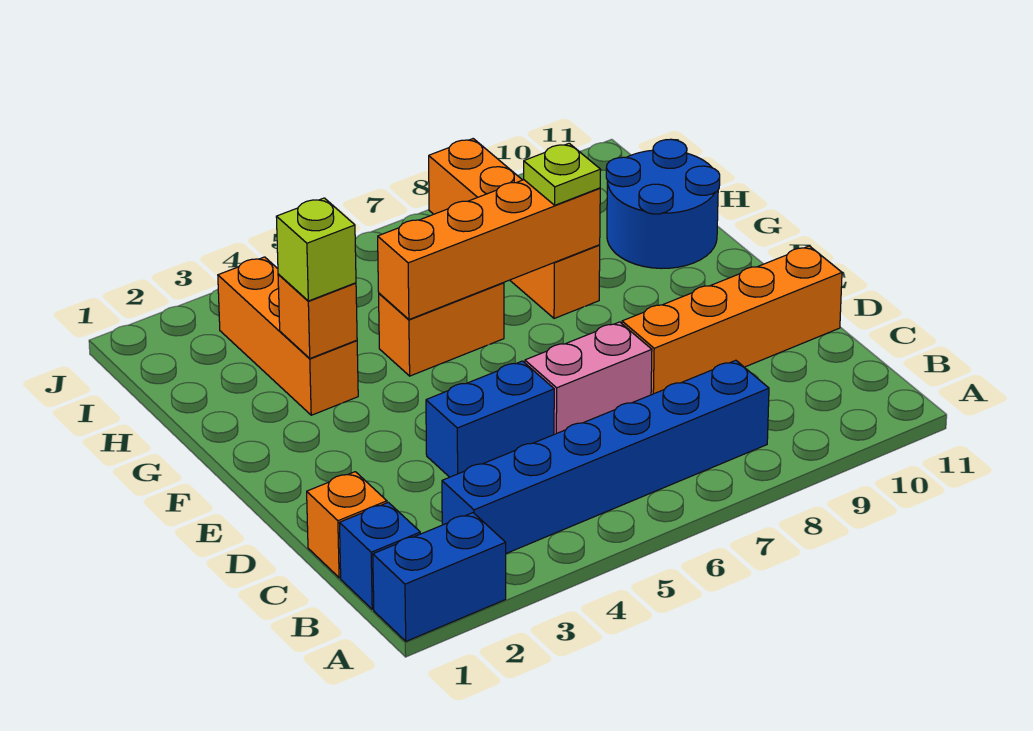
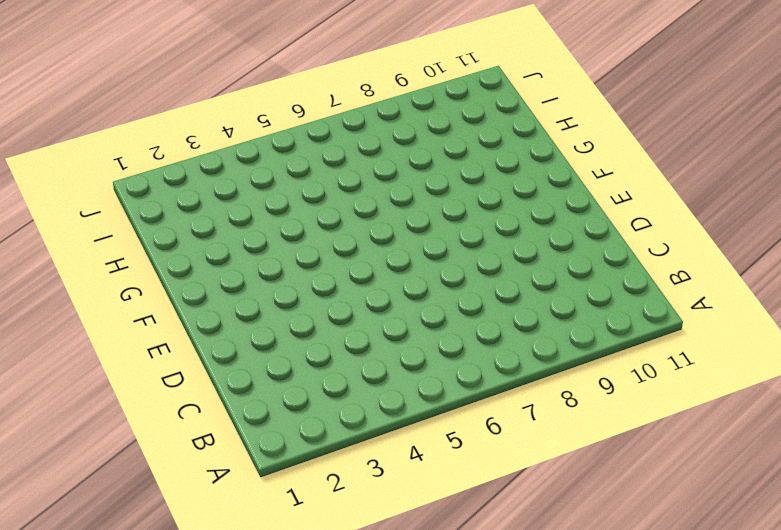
none -> blue 1x2 brick [373,513,506,641]
none -> blue 1x1 brick [340,502,420,609]
none -> blue 1x6 brick [442,360,769,553]

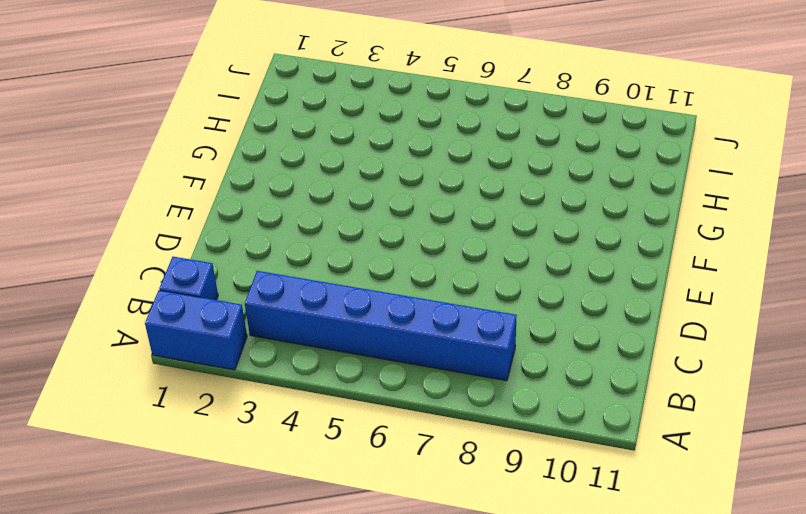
none -> orange 1x1 brick [307,472,387,578]
none -> blue 1x2 brick [426,361,554,477]
none -> pink 1x2 brick [525,322,652,434]

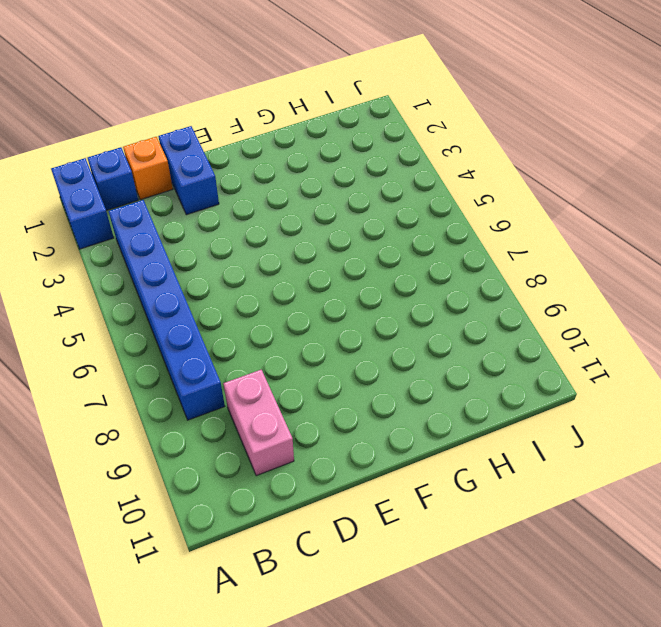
pink 1x2 brick [223,370,294,476] -> pink 1x2 brick moved to [525,322,652,434]
blue 1x2 brick [158,126,219,215] -> blue 1x2 brick moved to [426,361,554,477]
none -> orange 1x4 brick [622,246,842,395]
none -> orange 1x3 brick [218,257,358,415]
none -> orange 1x2 brick [379,283,504,376]

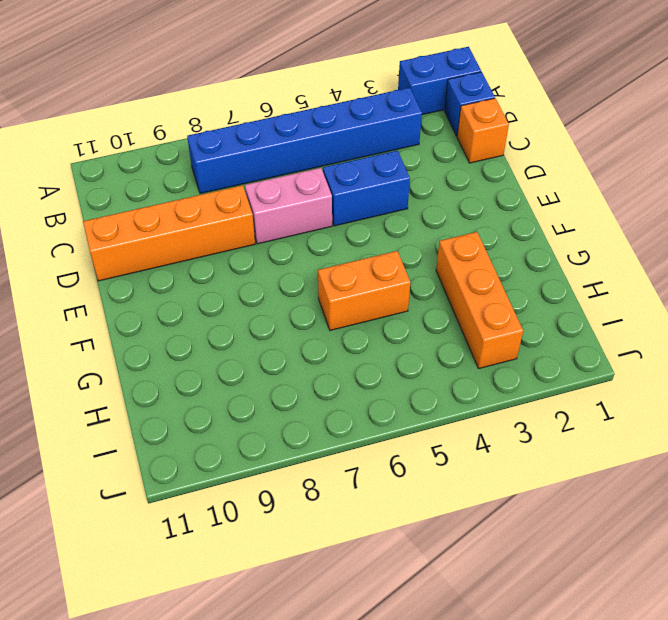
none -> orange 1x4 brick [429,139,600,319]
none -> blue 2x2 round brick [606,139,720,269]
none -> orange 1x1 brick [278,274,357,358]

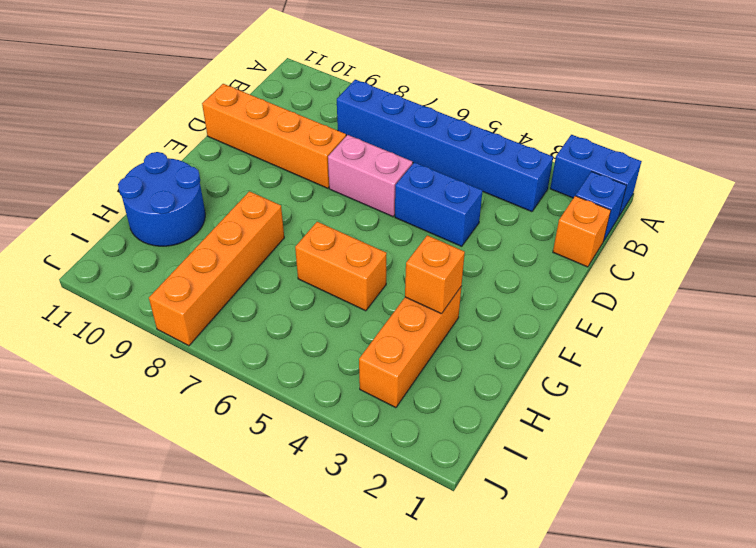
none -> orange 1x4 brick [378,180,600,319]
none -> lime 1x1 brick [276,198,356,301]
none -> lime 1x1 plate [524,143,601,205]

